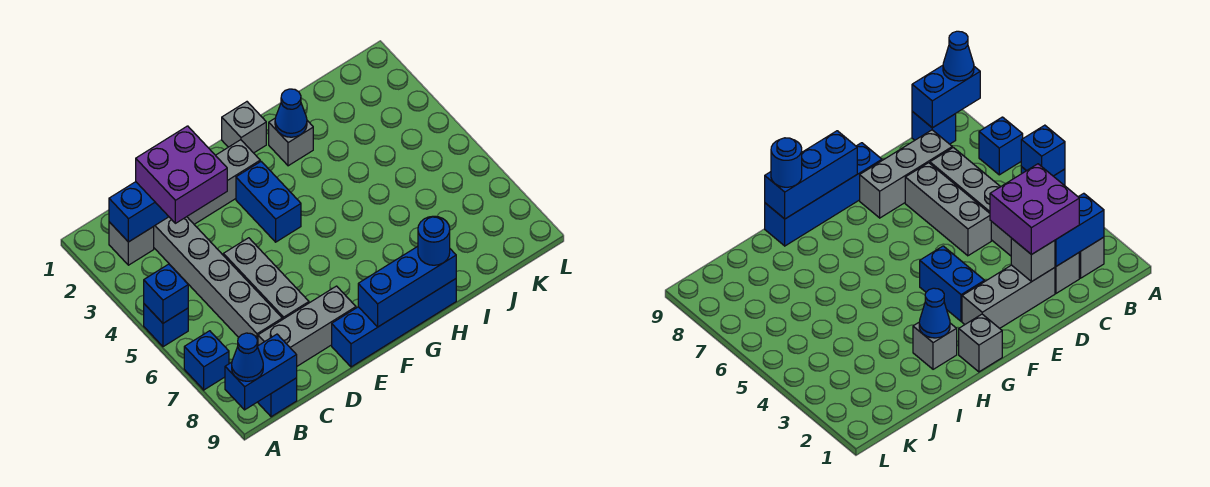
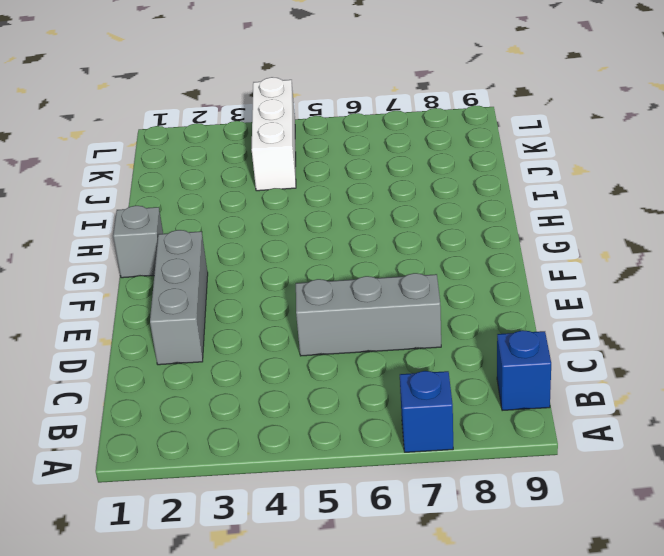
white 1x3 brick [252,77,296,191] -> none
none -> blue 1x1 brick [144,304,188,347]
none -> grey 1x1 brick [109,222,154,265]
none -> grey 1x6 brick [154,217,282,346]

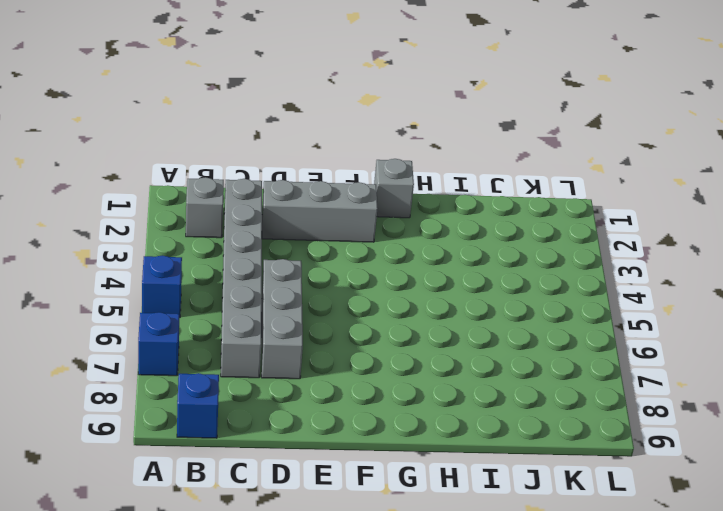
none -> grey 1x3 brick [258,286,356,366]
none -> blue 1x4 brick [332,279,456,367]
none -> blue 1x2 brick [236,162,301,242]

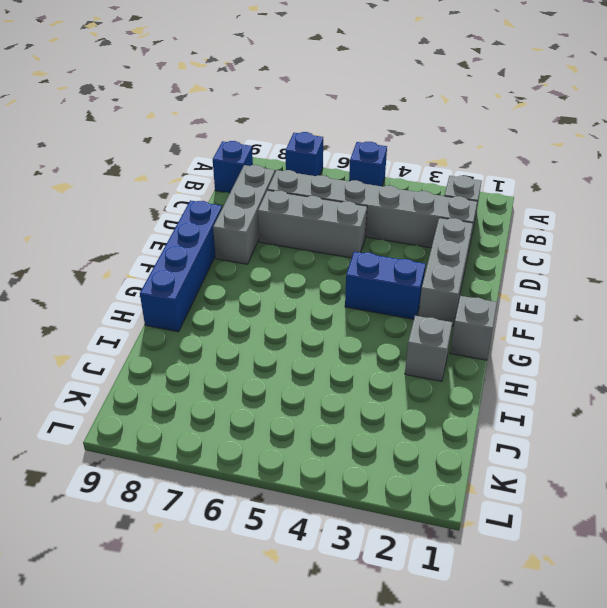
none -> blue 1x1 brick [144,264,188,323]
none -> blue 1x2 brick [225,334,297,410]
none -> blue 1x2 brick [109,182,169,242]

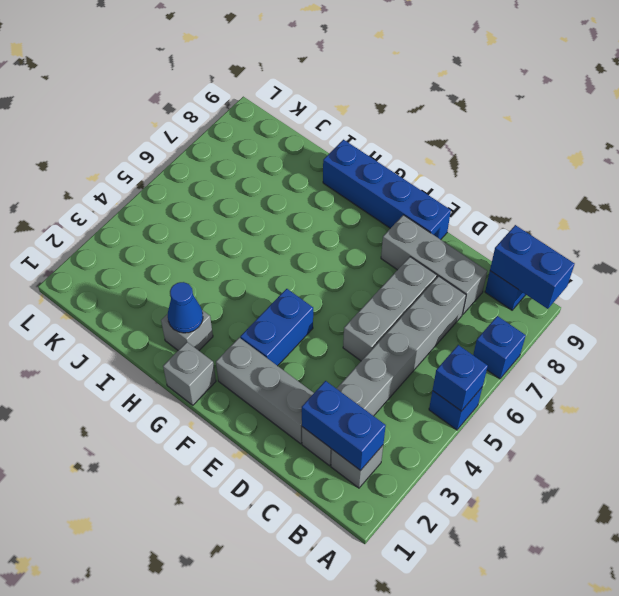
none -> grey 1x1 brick [1011,238,1055,282]
none -> blue 1x3 brick [358,246,456,327]
none -> blue 1x1 cone [232,333,263,381]

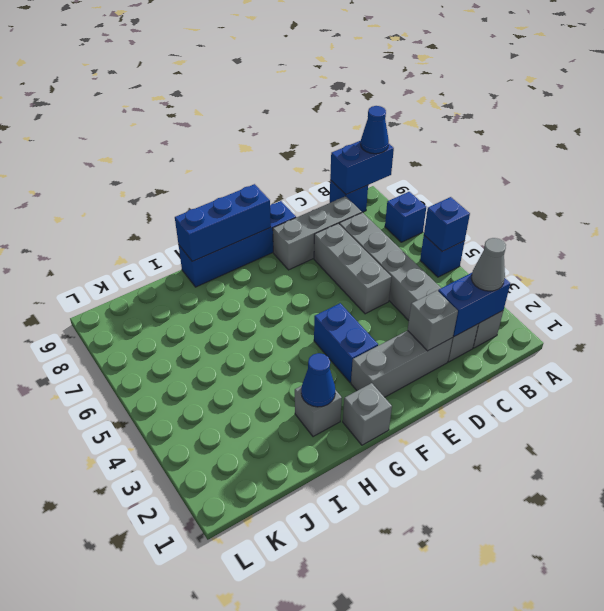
grey 1x1 cone [471,238,506,291] -> none
none -> purple 2x2 brick [136,126,227,223]
none -> blue 1x1 round brick [418,216,450,265]

